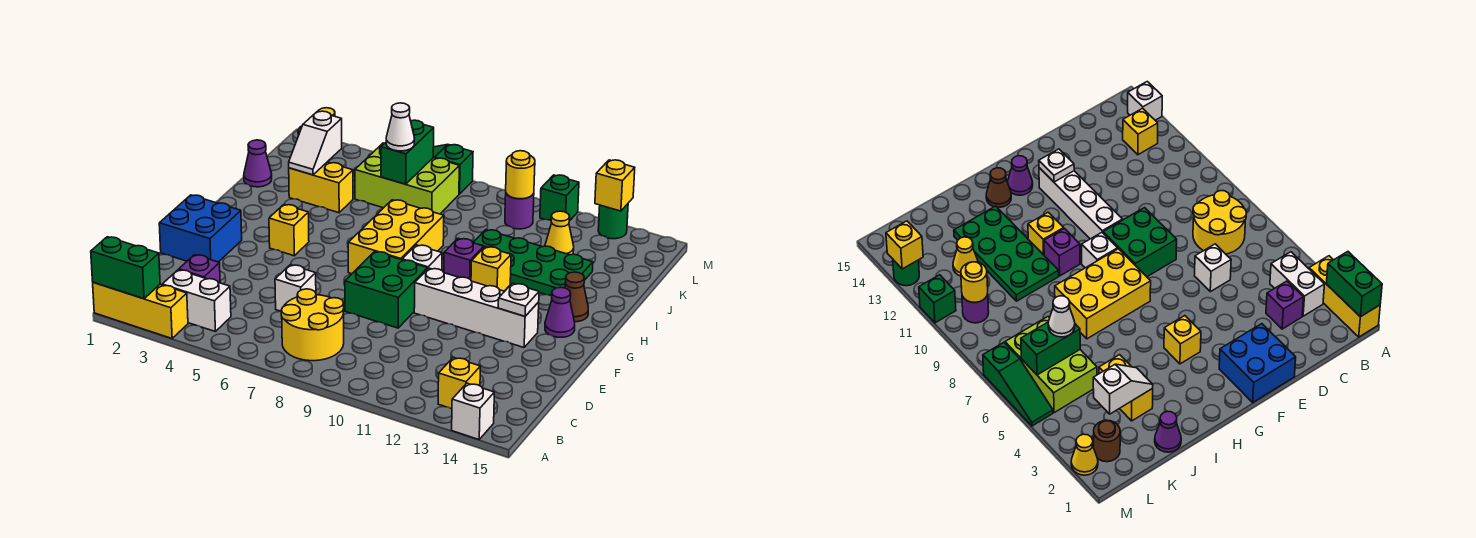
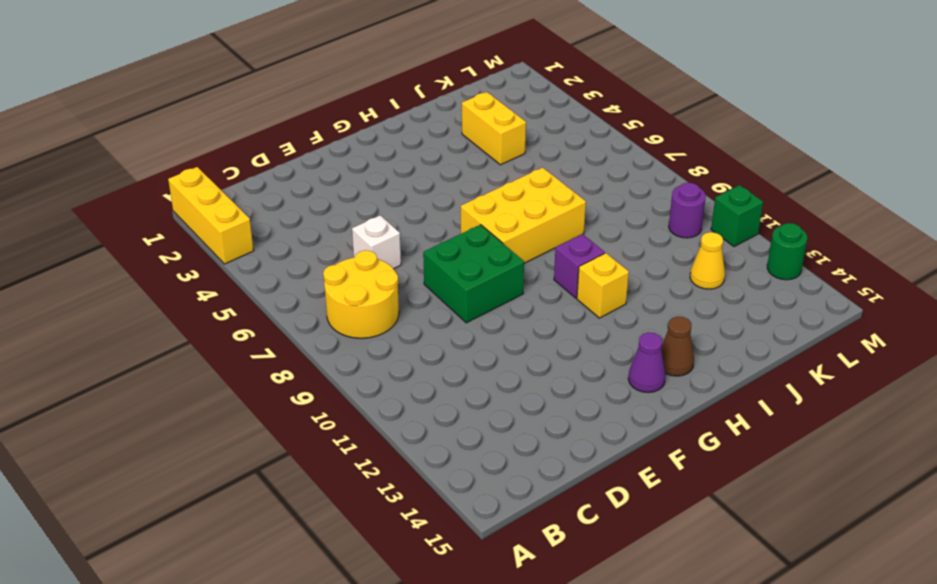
none -> white 1x1 brick [452,383,494,439]
none -> white 1x2 brick [162,270,231,331]
none -> yellow 1x1 brick [438,357,480,409]
none -> purple 1x1 brick [179,255,220,283]

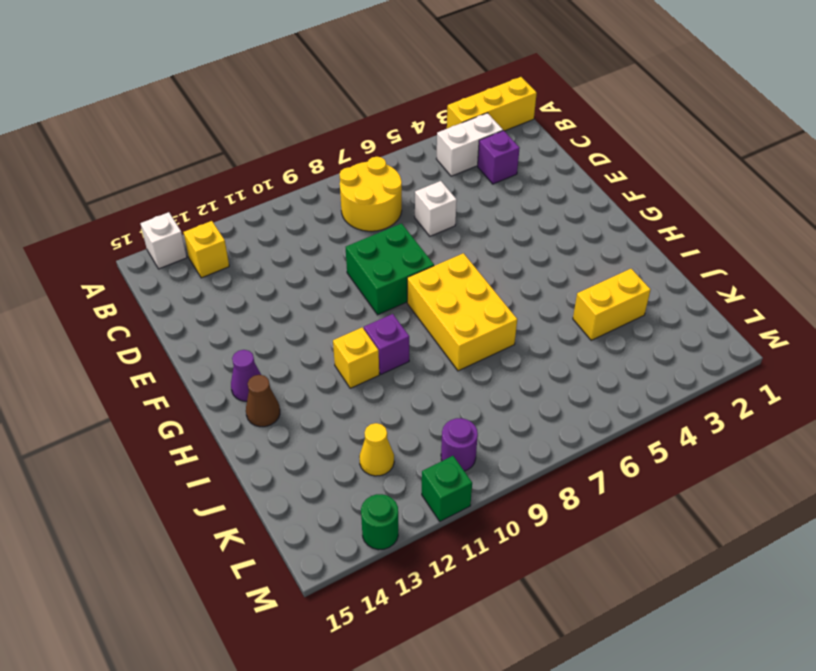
none -> blue 2x2 brick [159,195,242,262]
none -> white 1x4 brick [414,268,539,347]
none -> yellow 1x1 brick [269,205,309,256]
none -> white 1x1 brick [402,245,442,270]

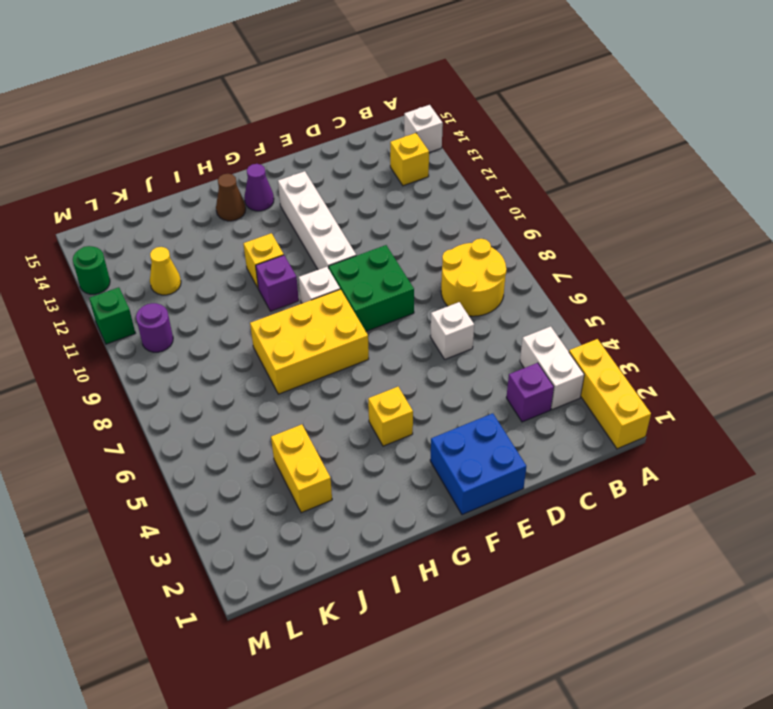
none -> green 2x4 plate [473,230,593,296]
none -> purple 1x1 cone [244,140,272,187]
none -> lime 2x3 brick [355,143,459,214]
none -> brown 1x1 round brick [1094,420,1120,462]

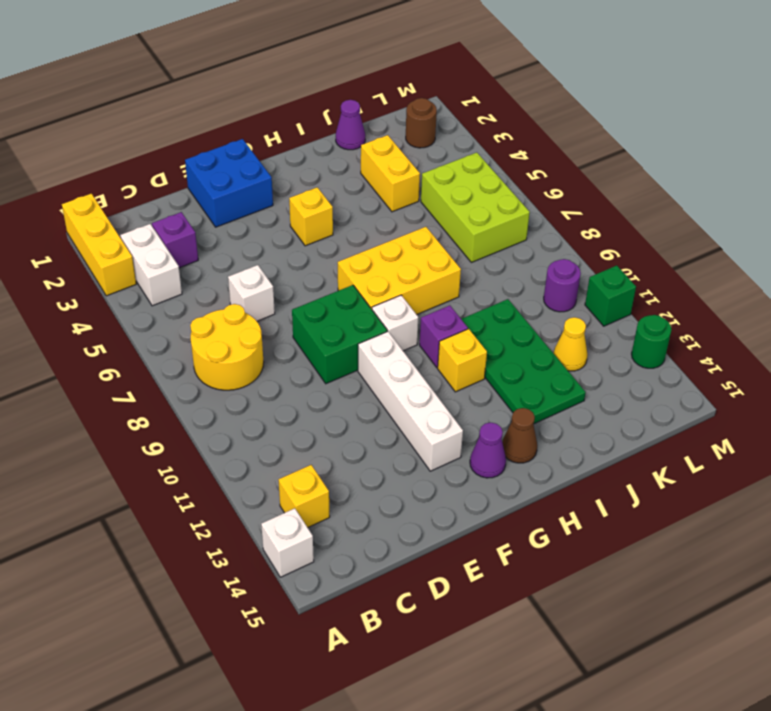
none -> yellow 1x1 cone [1071,434,1098,475]
none -> green 1x3 slope [433,145,473,194]
none -> green 1x2 brick [91,237,160,299]
none -> white 1x1 plate [498,283,539,316]

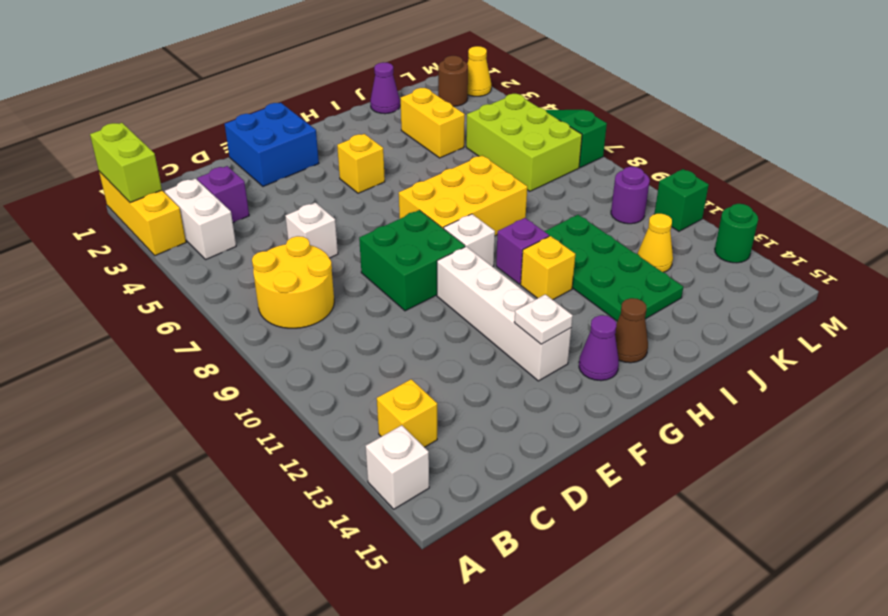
lime 1x2 brick [90,123,162,203] -> green 1x2 brick [91,237,160,299]
none -> white 1x2 slope [289,111,342,175]
none -> green 1x2 brick [381,120,434,184]
none -> yellow 1x1 round brick [506,151,535,199]
none -> yellow 1x1 brick [595,160,635,211]

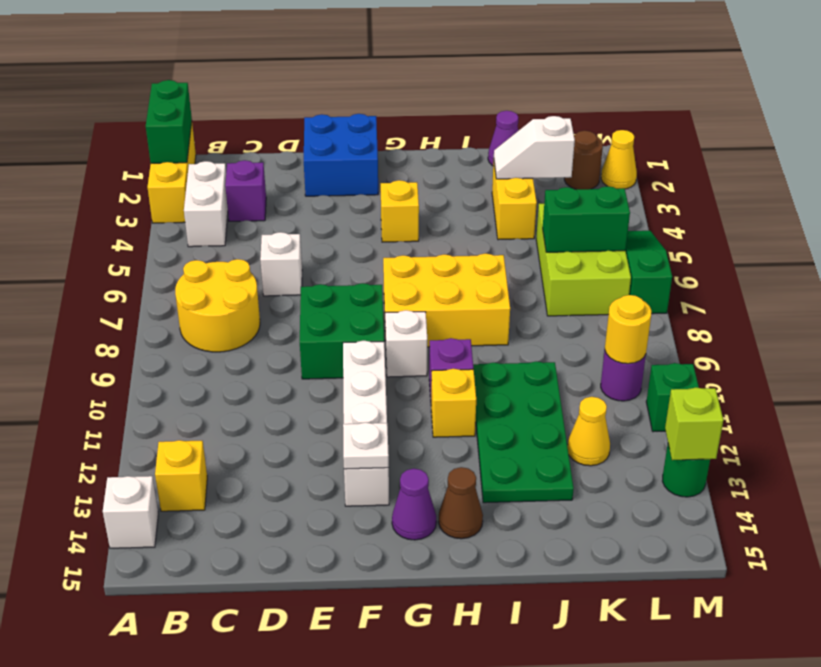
lime 1x1 brick [665,387,723,460] -> yellow 1x1 brick [595,160,635,211]
none -> white 1x1 cone [386,103,415,151]

